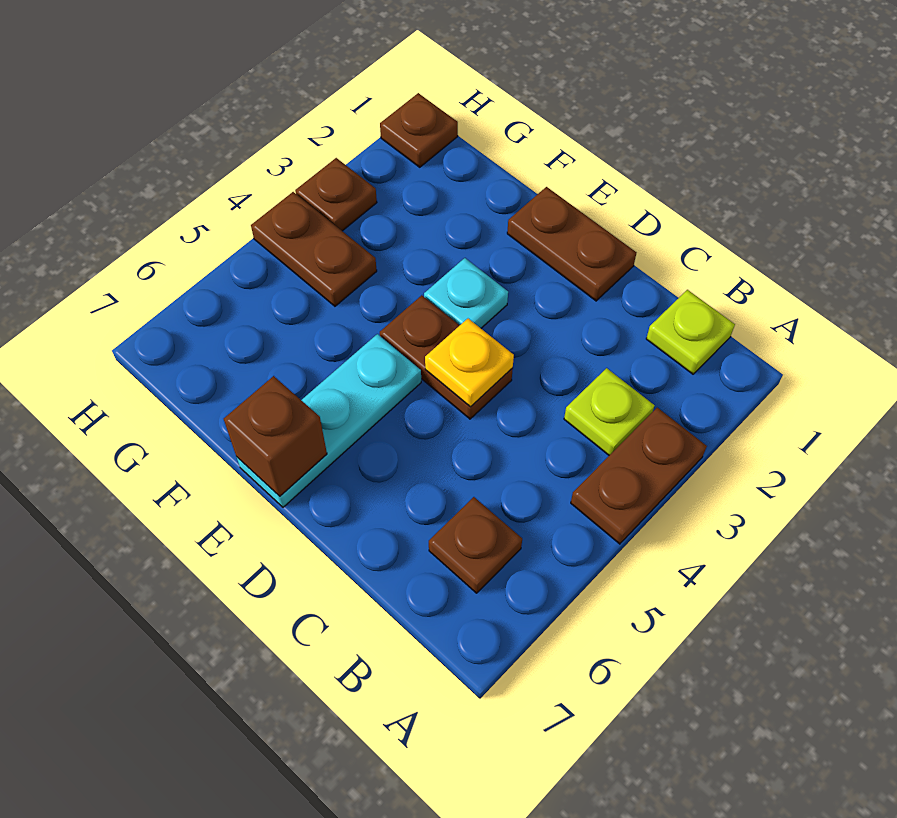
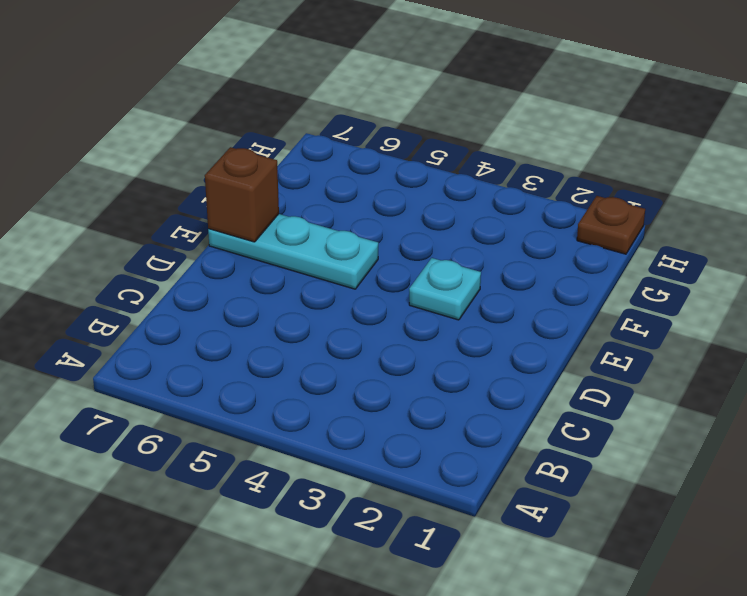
none -> brown 1x2 plate [571,408,707,544]
none -> lime 1x1 plate [646,290,735,374]
none -> lime 1x1 plate [564,368,655,455]

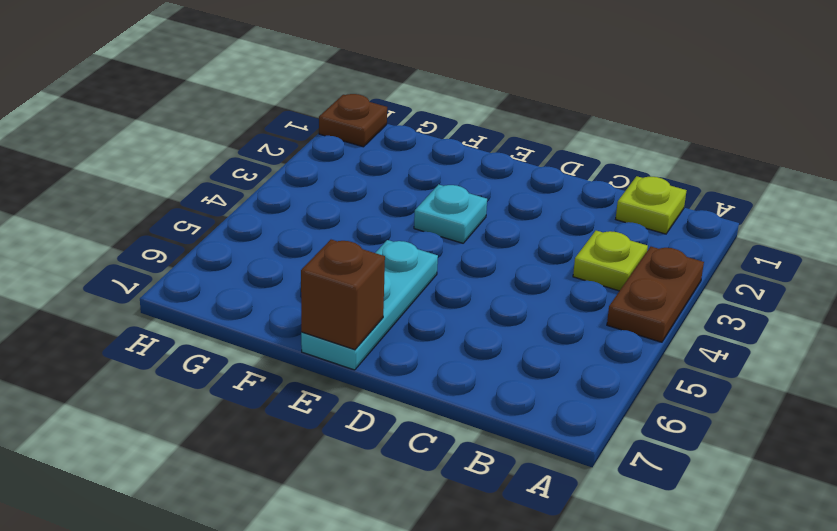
none -> brown 1x1 plate [429,497,522,593]
none -> brown 1x2 plate [507,187,637,301]
none -> brown 1x2 plate [380,295,513,419]

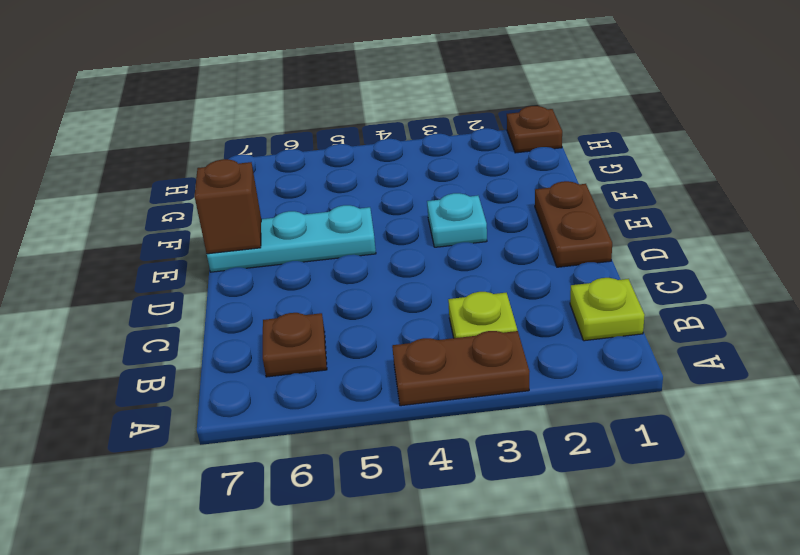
none -> brown 1x2 plate [380,295,513,419]
none -> brown 1x2 plate [251,192,377,306]
none -> brown 1x1 plate [295,158,377,231]

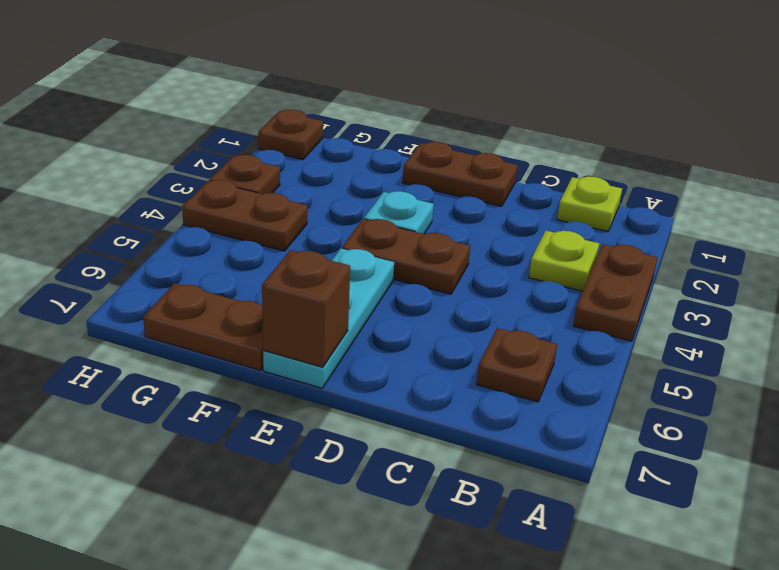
brown 1x2 plate [143,283,263,370] -> none
none -> yellow 1x1 plate [425,319,514,407]

